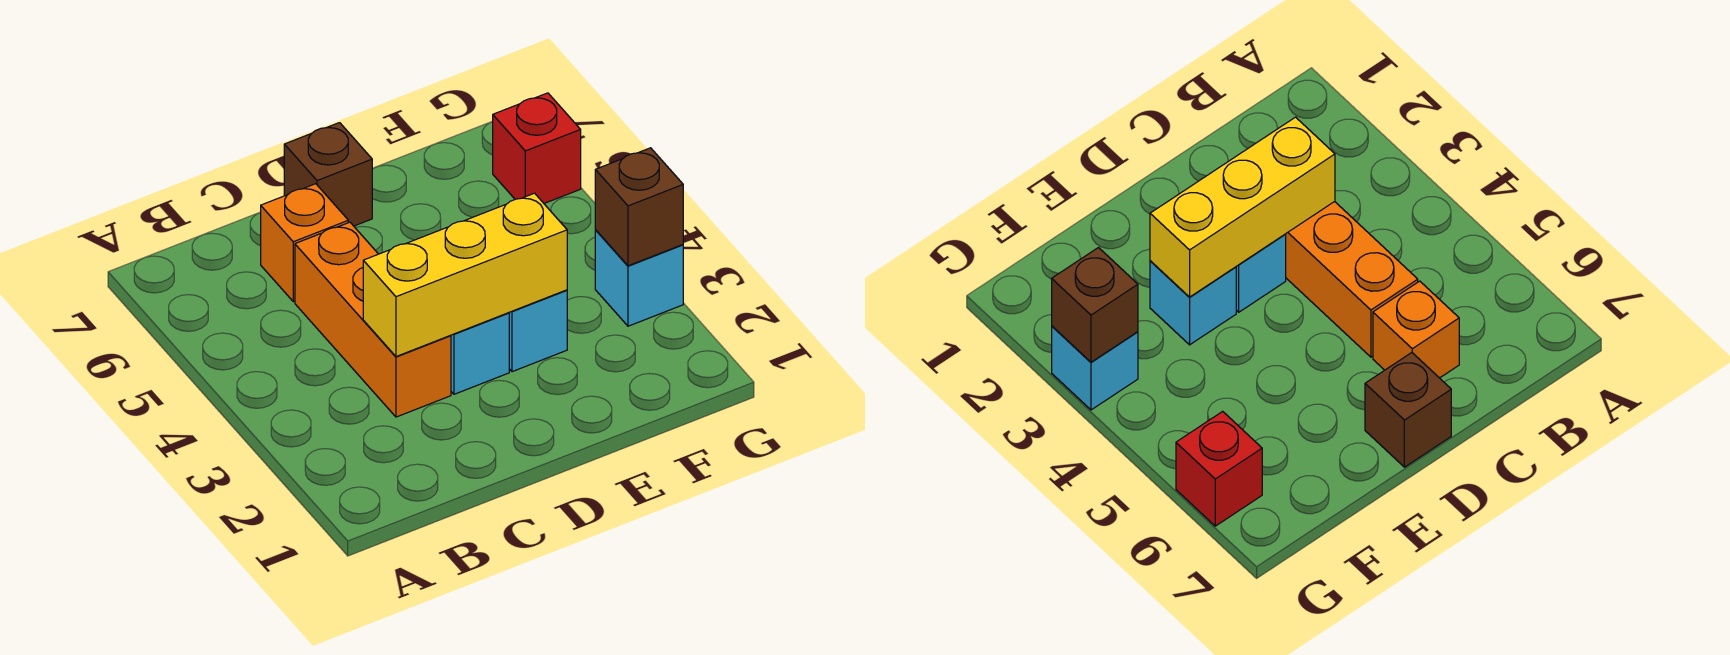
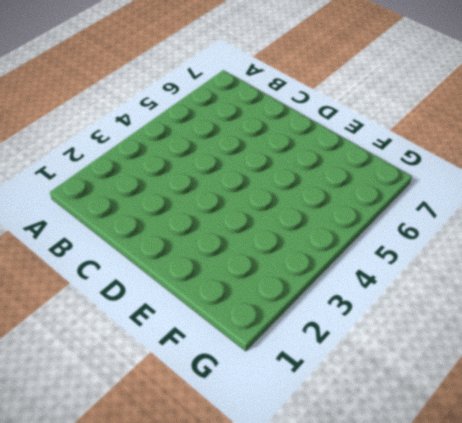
none -> orange 1x3 brick [295,222,451,417]
none -> orange 1x1 brick [261,184,348,302]

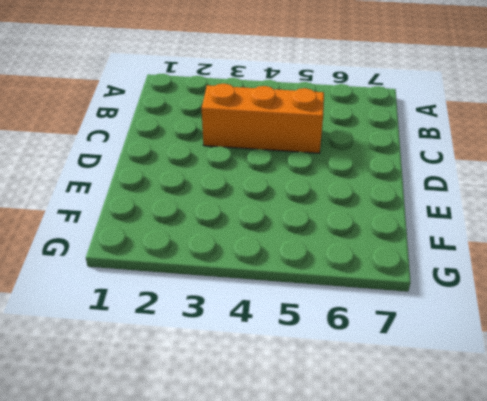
none -> orange 1x1 brick [261,184,348,302]
none -> cyan 1x1 brick [451,313,509,394]

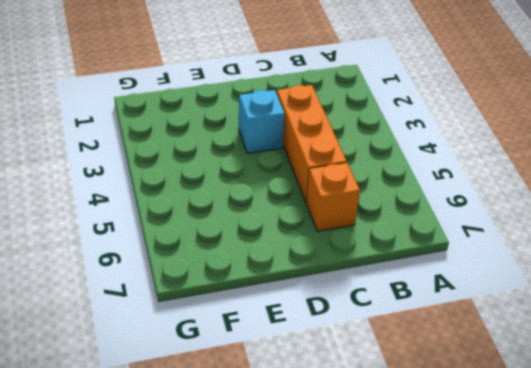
none -> brown 1x1 brick [284,123,372,226]
none -> cyan 1x1 brick [509,290,567,372]

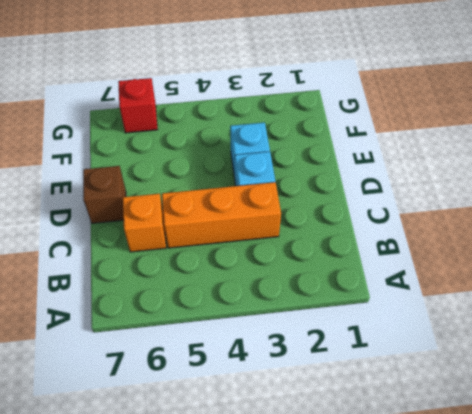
none -> cyan 1x1 brick [595,230,683,326]
none -> yellow 1x3 brick [363,193,567,357]

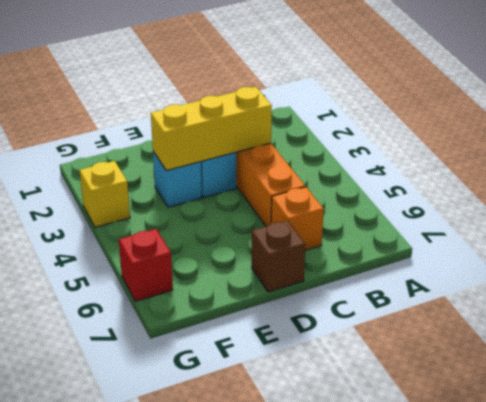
yellow 1x1 brick [79,161,130,227] -> cyan 1x1 brick [595,230,683,326]
none -> brown 1x1 brick [595,148,683,266]

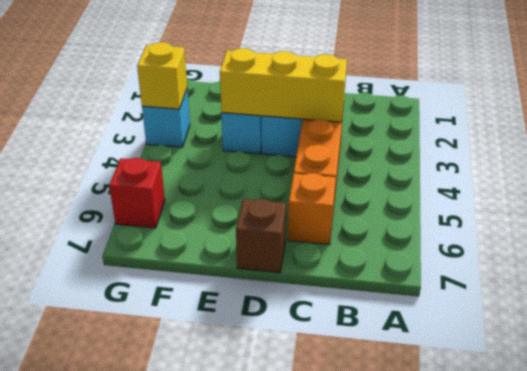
yellow 1x1 brick [137,42,187,109] -> brown 1x1 brick [595,148,683,266]

